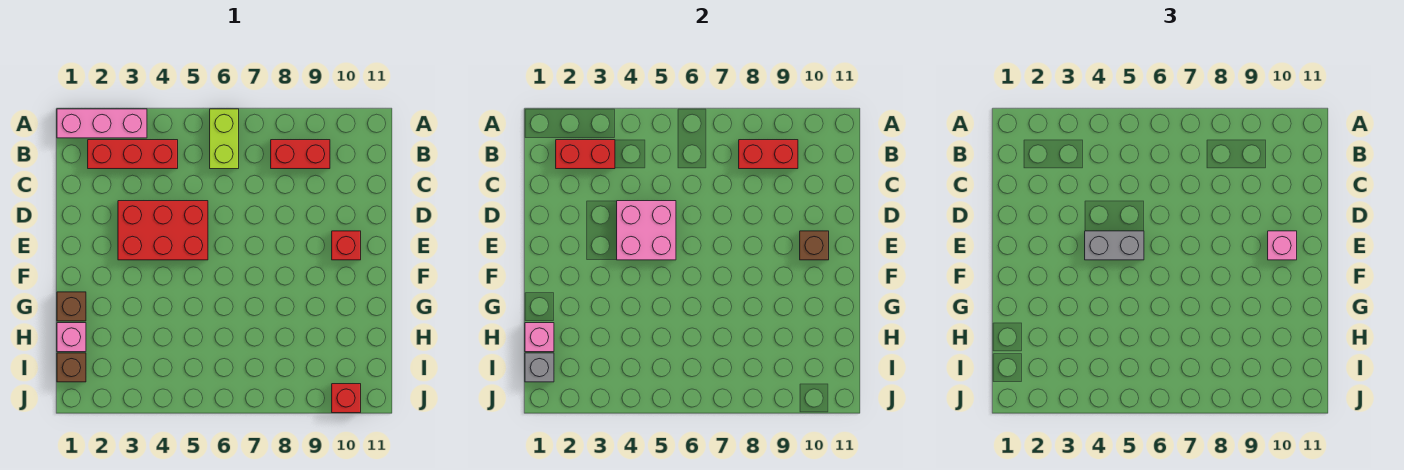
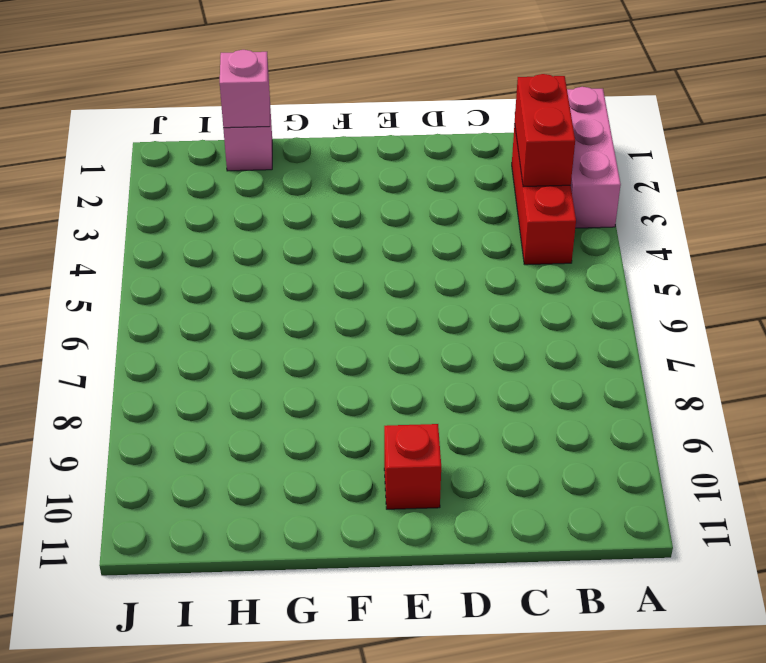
none -> lime 1x2 brick [210,109,239,169]
none -> red 1x2 brick [271,140,330,169]
none -> red 2x3 brick [118,201,208,260]

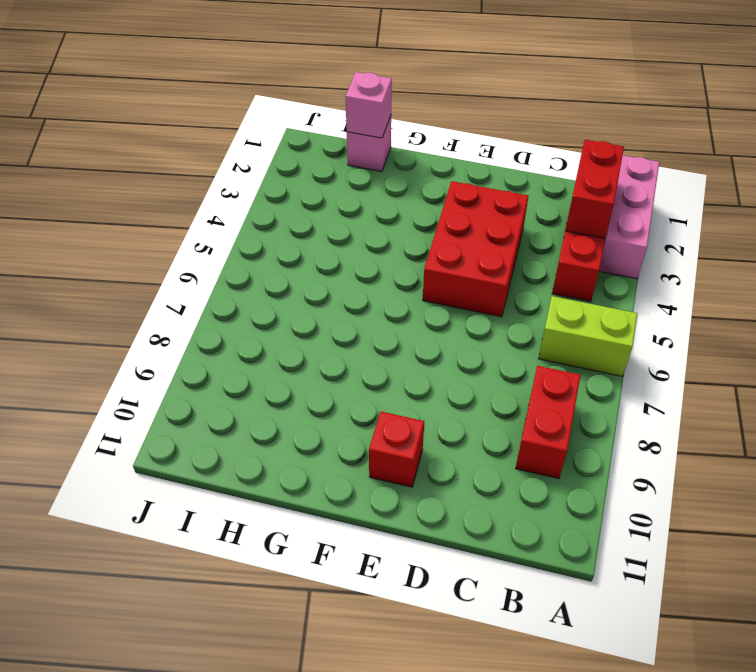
none -> brown 1x1 brick [57,292,86,321]
none -> brown 1x1 brick [57,353,86,382]
none -> red 1x1 brick [332,384,361,413]

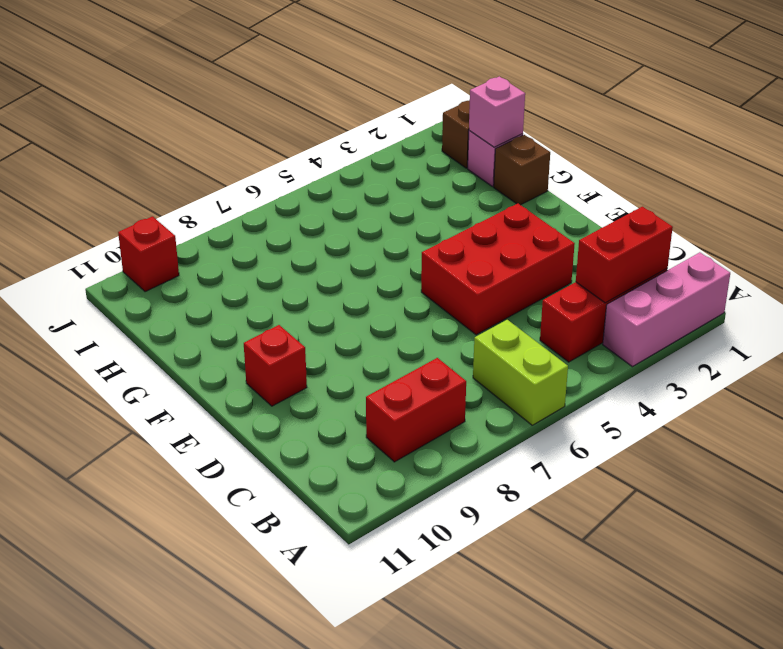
none -> red 1x2 brick [739,140,798,169]
none -> pink 2x2 brick [617,201,676,260]
none -> brown 1x1 brick [800,231,829,260]

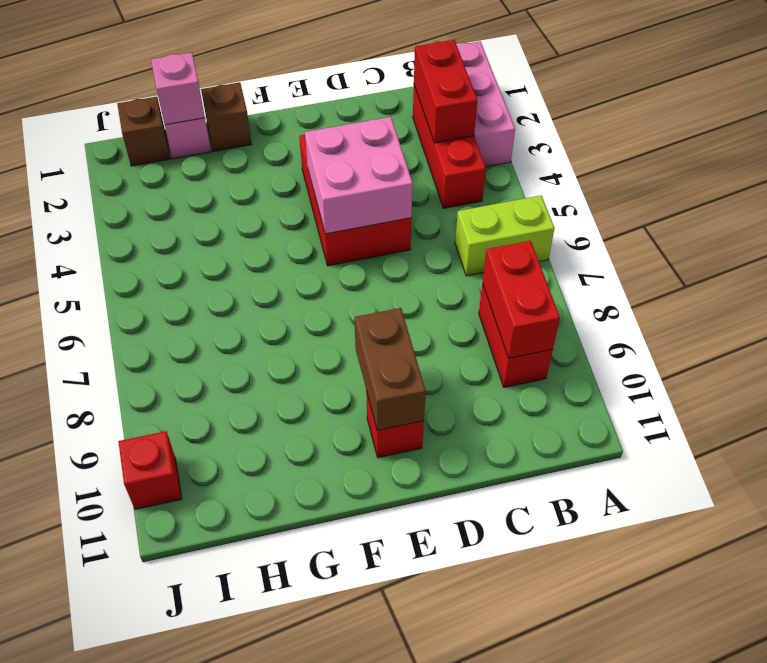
brown 1x2 brick [354,308,426,430] -> brown 1x1 brick [800,231,829,260]
none -> grey 1x1 brick [525,353,554,382]
none -> grey 1x2 brick [1085,231,1144,260]
none -> pink 1x1 brick [1268,231,1297,260]

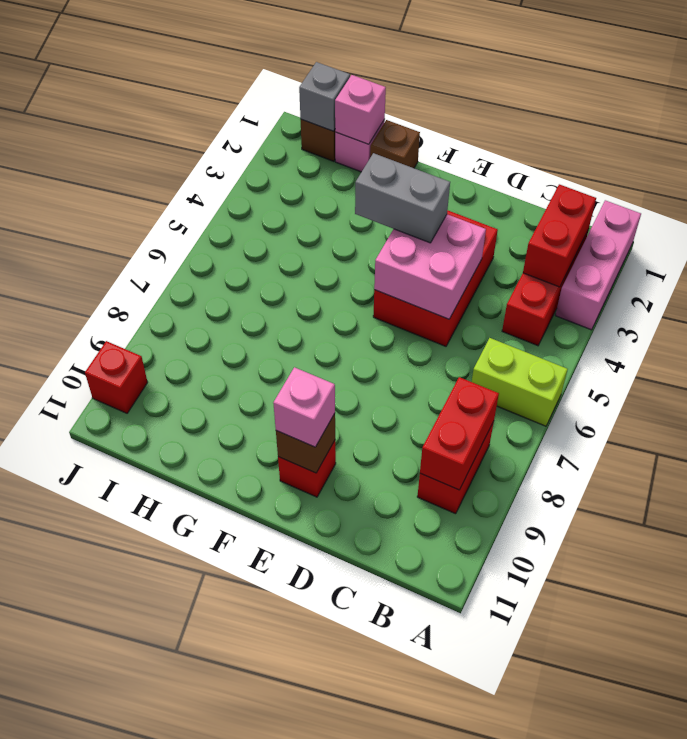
grey 1x2 brick [355,153,450,243] -> grey 1x2 brick turned to [1085,231,1144,260]

